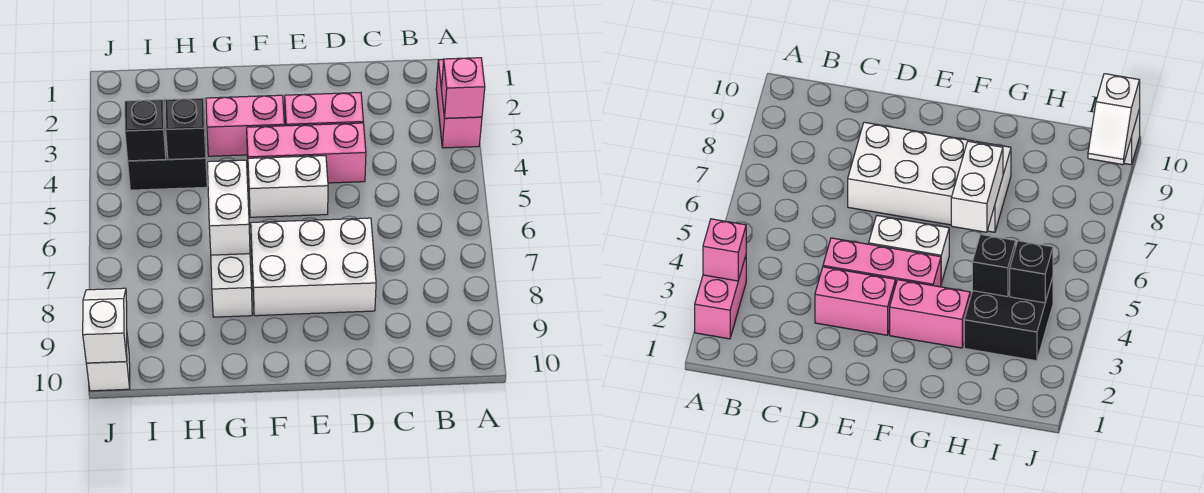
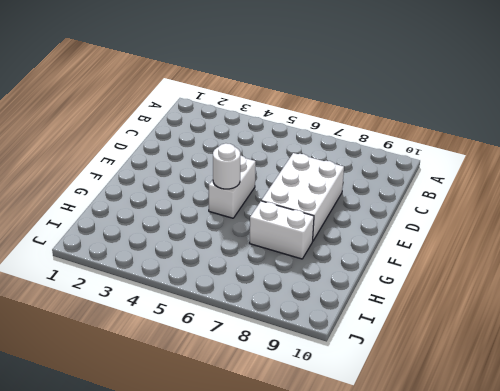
white 1x1 round brick [213,143,240,189] -> none
none -> pink 1x2 brick [436,60,482,148]
none -> pink 1x2 brick [285,93,363,126]
none -> pink 1x3 brick [247,123,366,183]

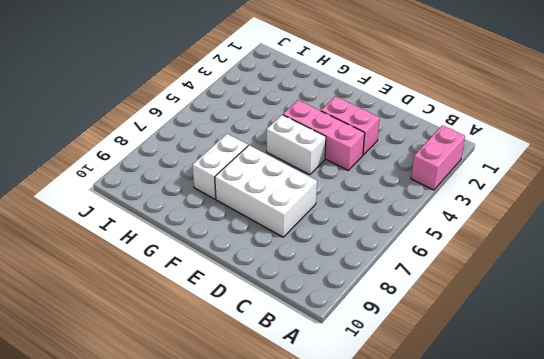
none -> pink 1x2 brick [206,95,284,156]
none -> black 2x2 brick [128,98,207,190]
none -> white 1x1 brick [86,337,130,391]

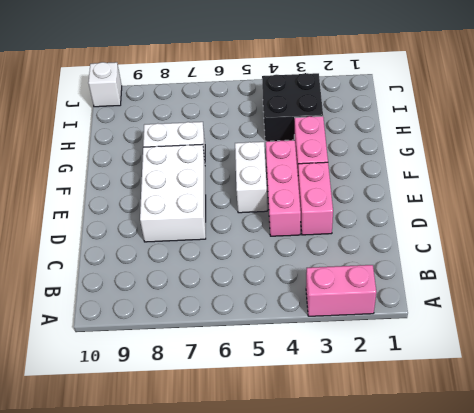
none -> pink 1x1 brick [442,58,485,118]
none -> white 1x2 brick [207,160,250,255]
none -> black 1x1 brick [165,98,206,159]

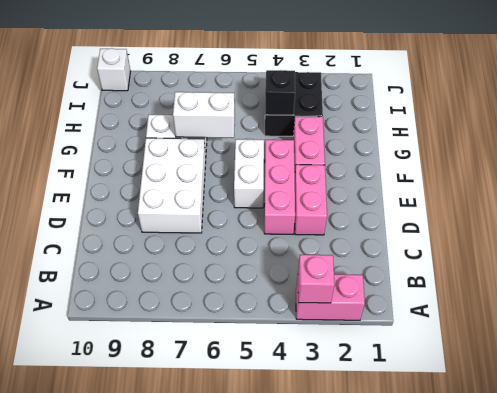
none -> black 1x1 brick [125,100,166,161]
none -> white 1x2 slope [83,288,127,363]

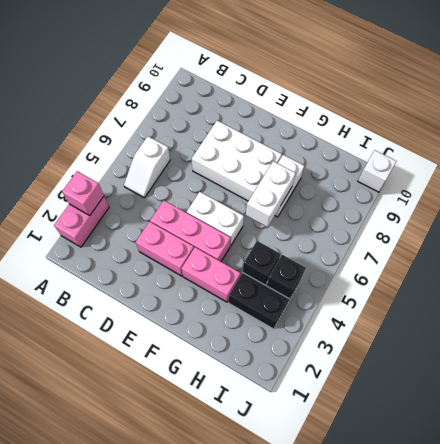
white 1x2 slope [124,136,170,198] -> white 1x2 slope moved to [83,288,127,363]

